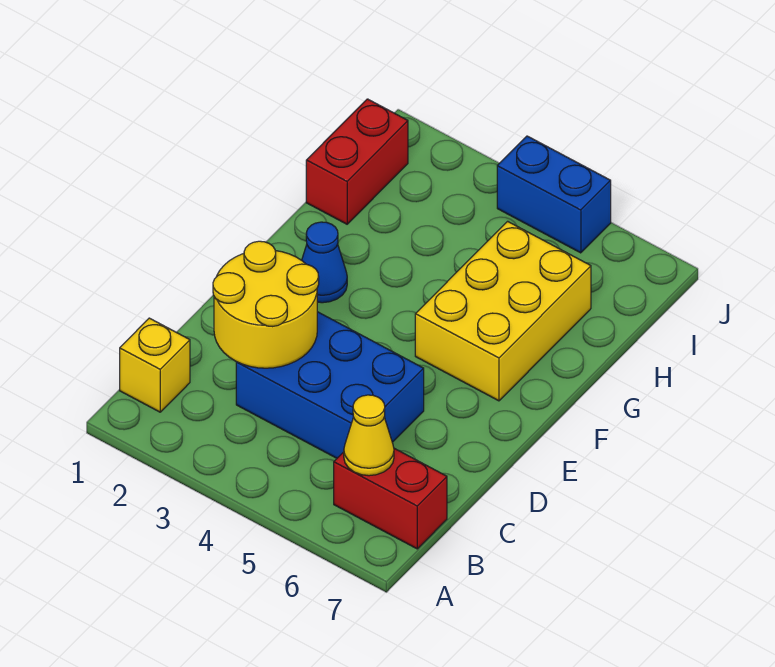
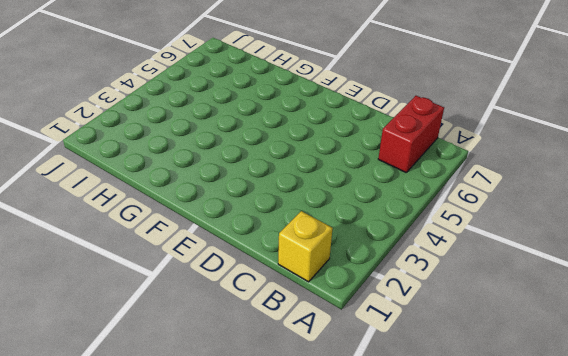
none -> blue 2x3 brick [236,312,424,458]
none -> blue 1x1 cone [302,222,347,303]

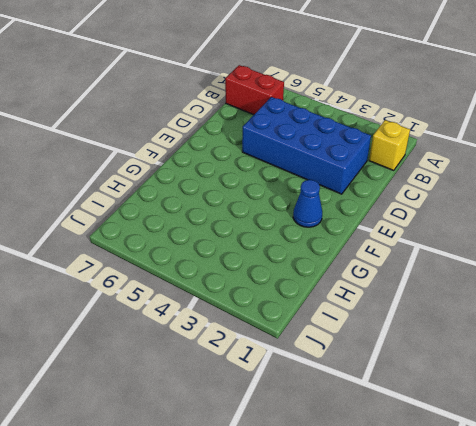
blue 2x4 brick [242,97,371,194] -> blue 2x3 brick [236,312,424,458]
none -> yellow 2x3 brick [415,221,591,401]
none -> red 1x2 brick [306,99,408,224]

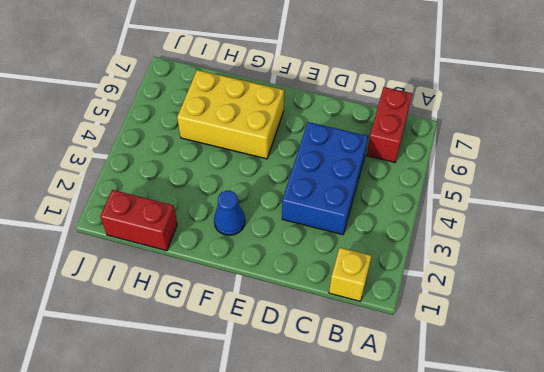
none -> blue 1x2 brick [497,136,611,253]
none -> yellow 1x1 cone [344,395,394,476]

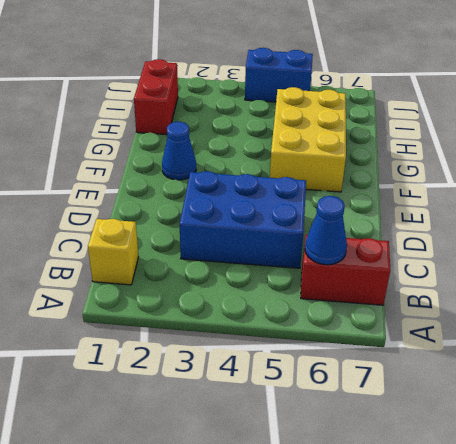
blue 1x1 cone [305,196,347,265] -> yellow 1x1 cone [344,395,394,476]
none -> yellow 2x2 round brick [213,241,319,368]

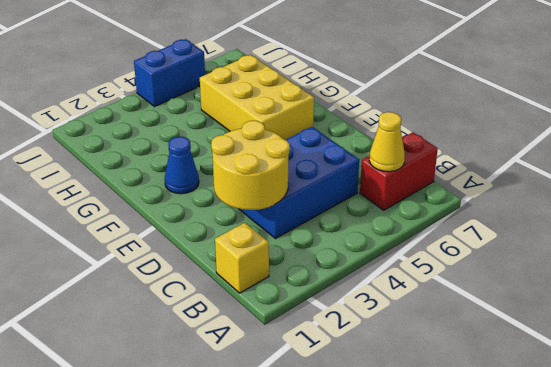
none -> red 1x2 brick [306,99,408,224]

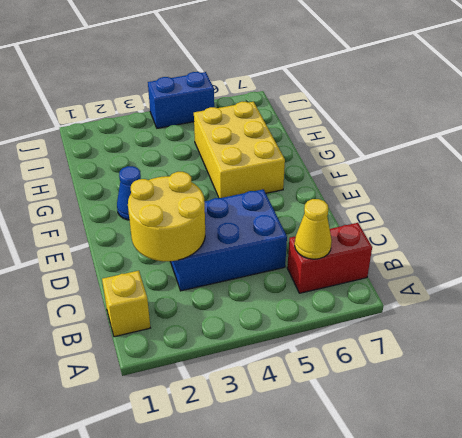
none -> red 1x2 brick [306,99,408,224]

